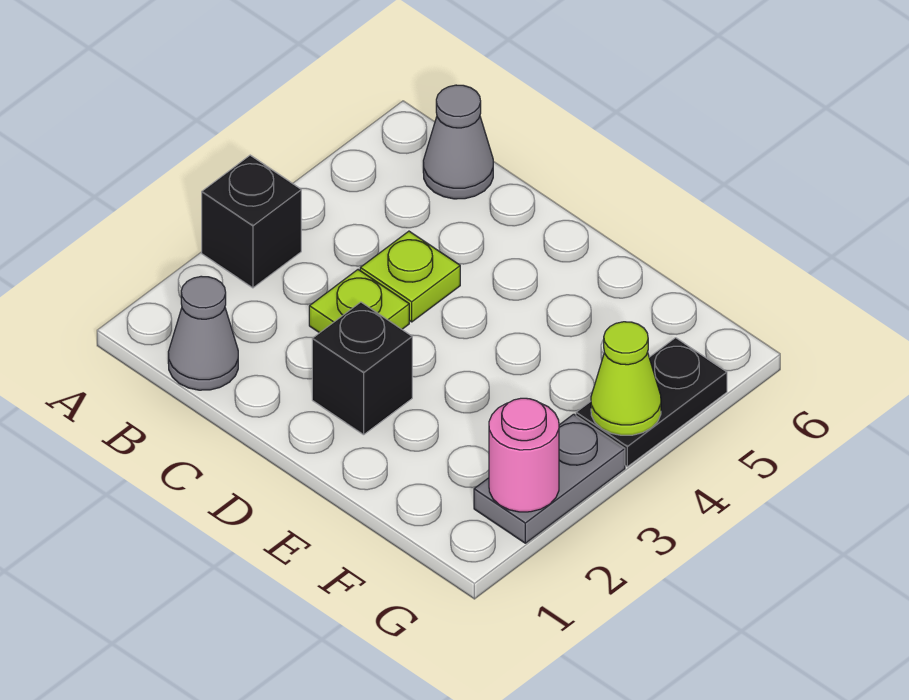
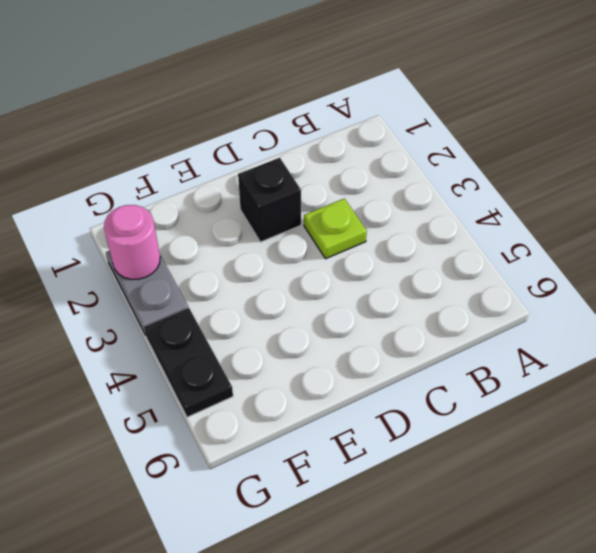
none -> black 1x1 brick [202,155,301,288]
none -> grey 1x1 cone [168,276,238,390]

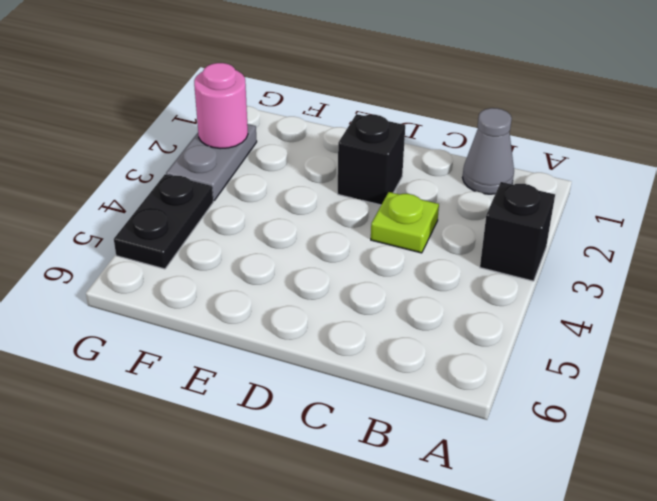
none -> grey 1x1 cone [423,85,493,199]
none -> lime 1x1 plate [360,231,460,322]

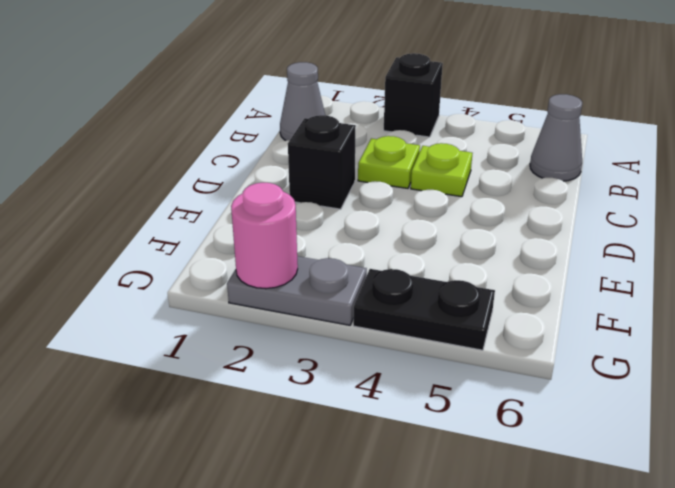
none -> lime 1x1 cone [591,322,661,435]

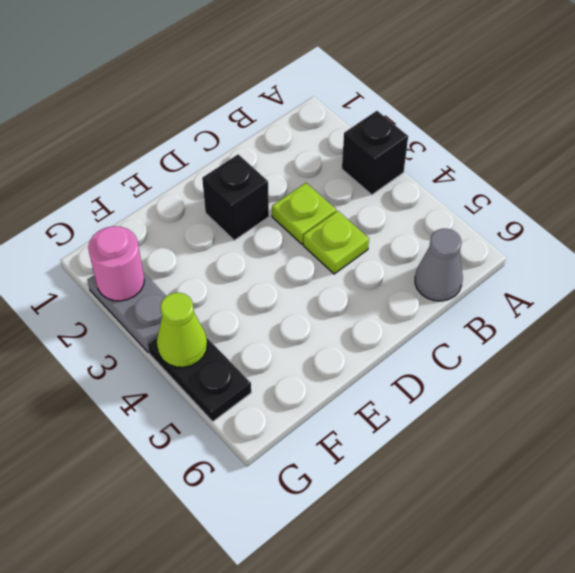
none -> grey 1x1 cone [168,276,238,390]

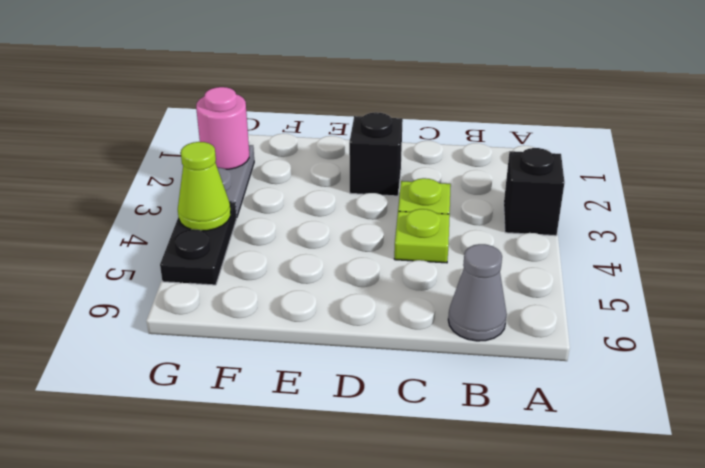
none -> grey 1x1 cone [168,276,238,390]

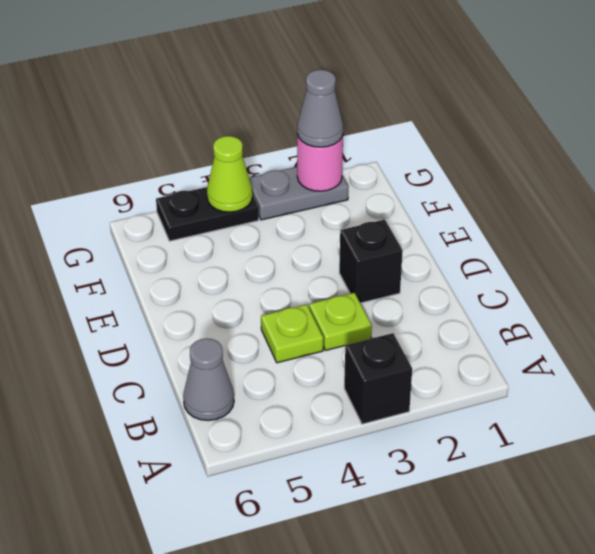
grey 1x1 cone [297,70,343,147] -> grey 1x1 cone moved to [168,276,238,390]

